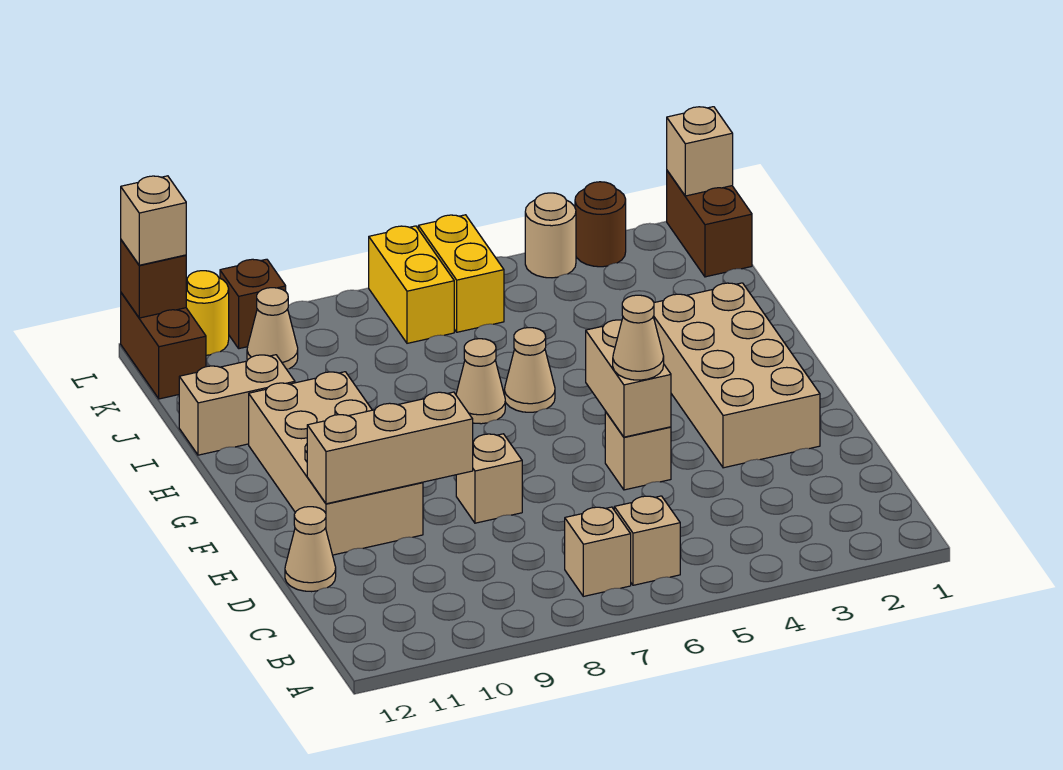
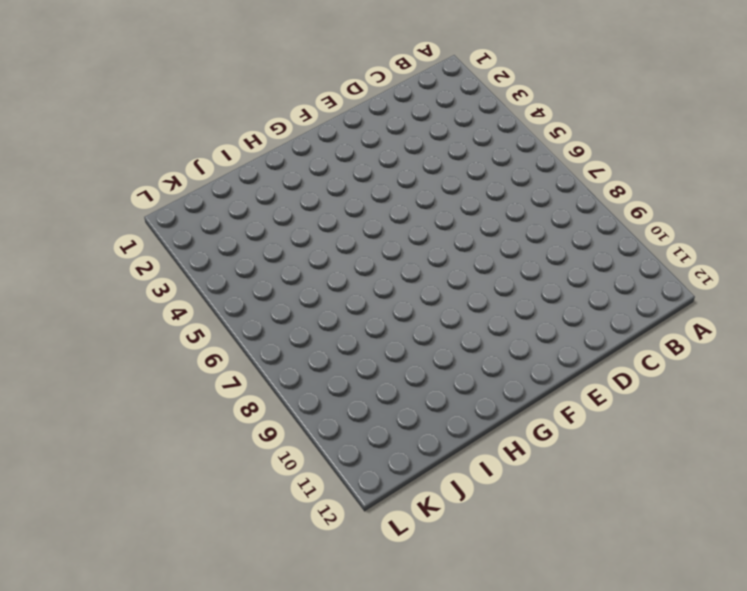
none -> tan 1x1 brick [614,496,680,585]
none -> tan 1x1 brick [565,507,631,596]
none -> tan 1x1 cone [285,507,336,592]

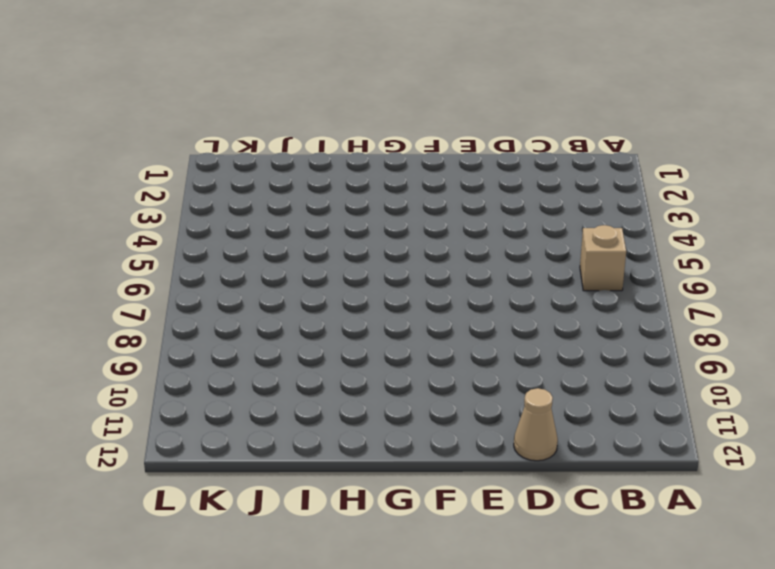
none -> tan 1x1 brick [565,507,631,596]
none -> tan 2x4 brick [653,283,820,468]
none -> tan 1x1 brick [605,411,671,490]

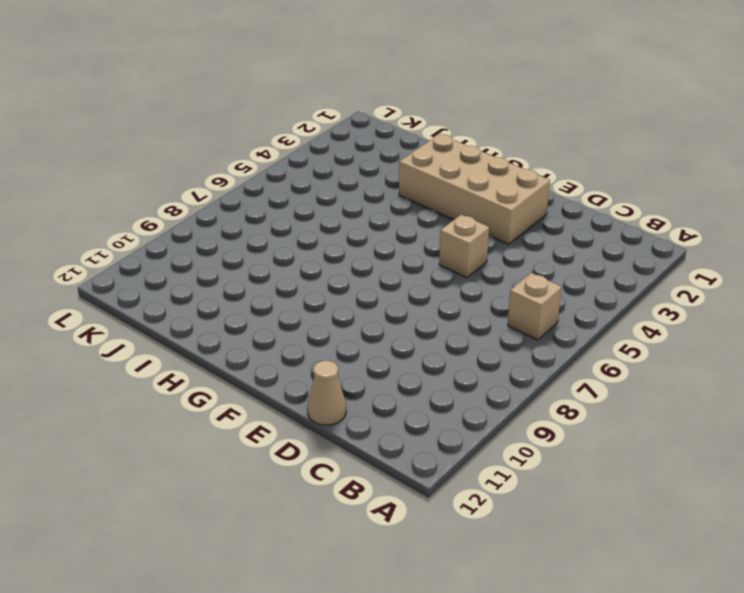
none -> tan 1x1 brick [565,507,631,596]
none -> tan 1x1 brick [456,434,522,523]
none -> tan 2x4 brick [249,372,423,555]

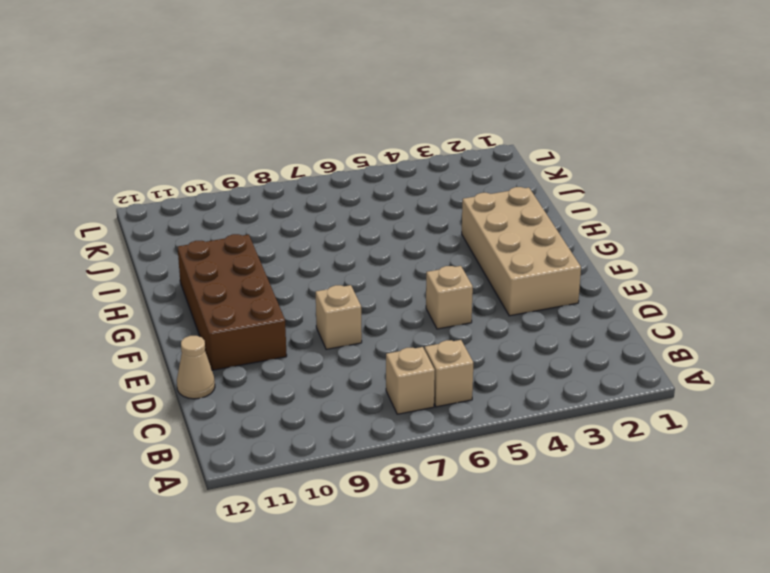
brown 2x4 brick [178,234,287,370] -> tan 2x4 brick [249,372,423,555]
none -> tan 1x1 cone [504,328,555,412]
none -> tan 1x1 cone [456,339,505,424]
none -> tan 1x2 brick [179,355,295,455]

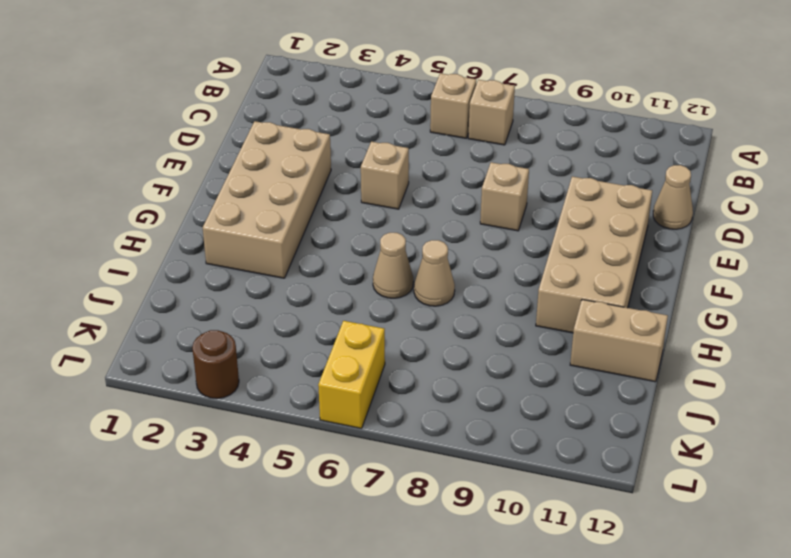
none -> brown 1x2 brick [667,171,752,277]
none -> yellow 1x2 brick [369,226,454,343]
none -> tan 1x1 cone [247,288,298,369]

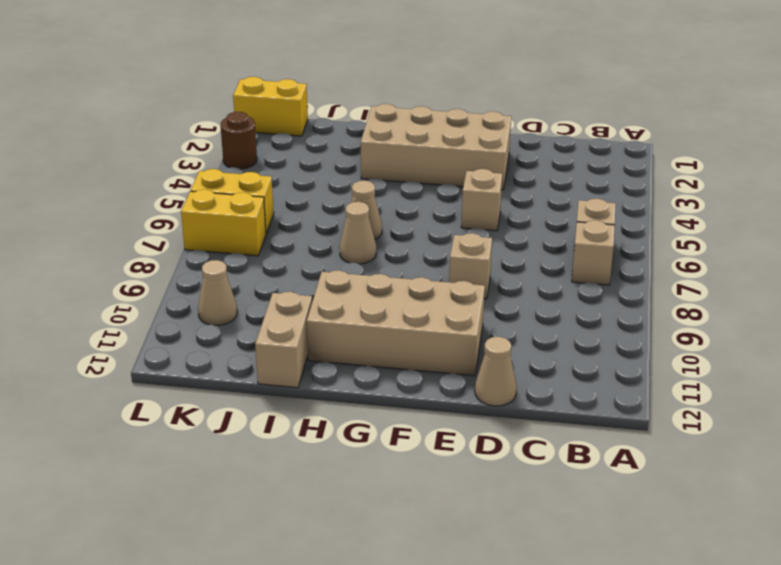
yellow 1x2 brick [233,77,308,136] -> brown 1x2 brick [667,171,752,277]
none -> brown 1x2 brick [121,293,206,399]
none -> tan 1x1 round brick [525,193,576,278]
none -> brown 1x1 brick [220,259,286,349]

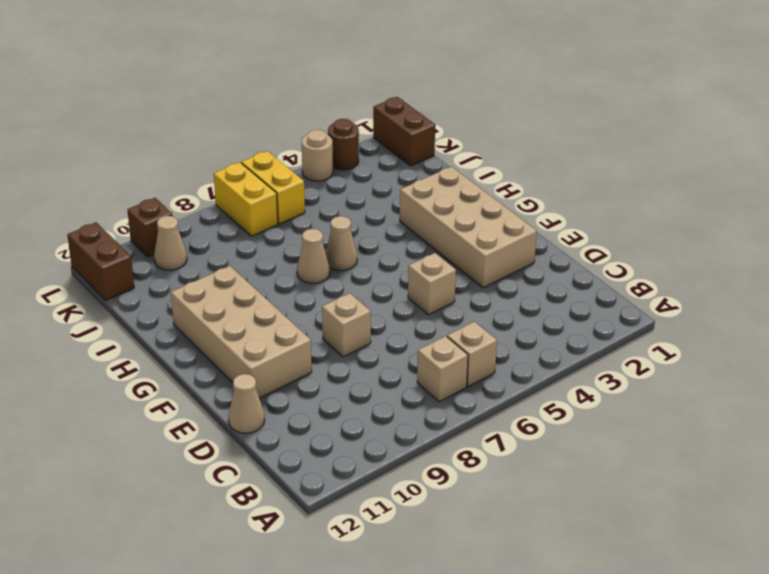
none -> tan 1x2 brick [179,355,295,455]
none -> yellow 1x1 round brick [186,271,229,355]
none -> tan 1x2 brick [586,320,671,437]

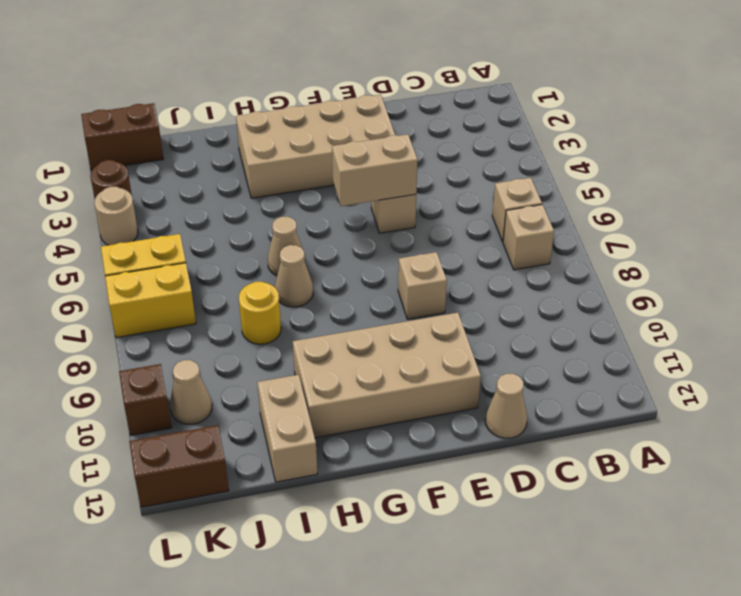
yellow 1x1 round brick [239,282,281,344] -> yellow 1x1 round brick moved to [186,271,229,355]
none -> tan 1x3 brick [307,392,473,504]
none -> tan 1x1 brick [667,107,733,196]
none -> brown 1x1 brick [121,240,186,318]

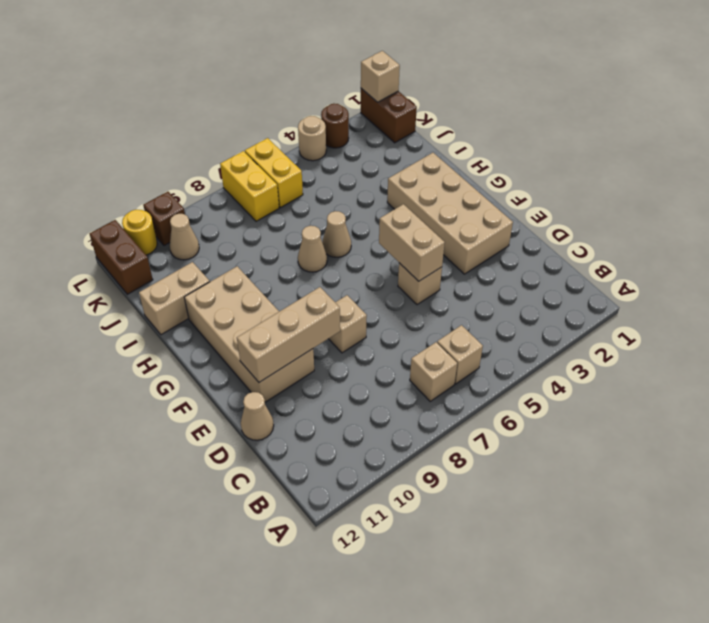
none -> brown 1x1 brick [121,240,186,318]
none -> tan 1x1 cone [613,295,664,380]
none -> tan 1x1 brick [121,176,186,265]

